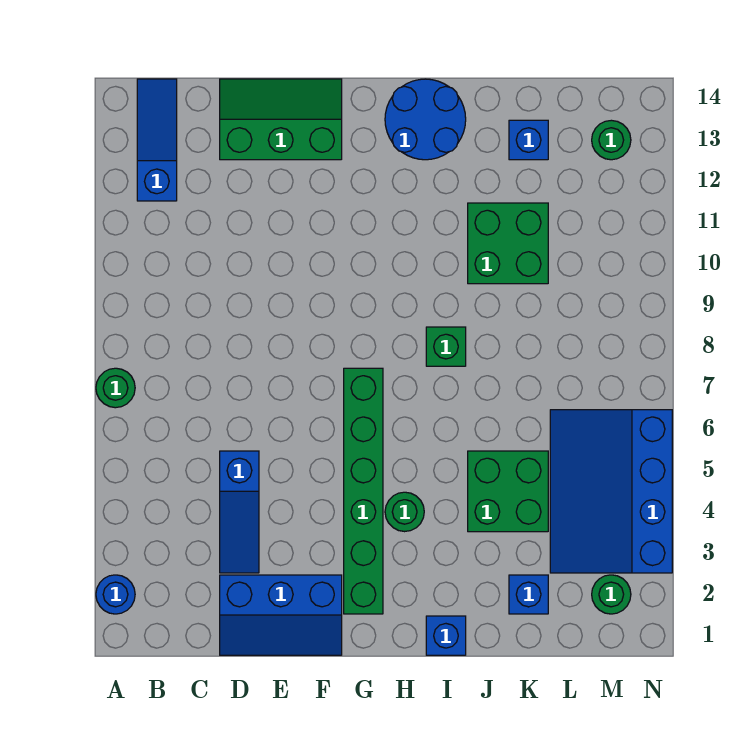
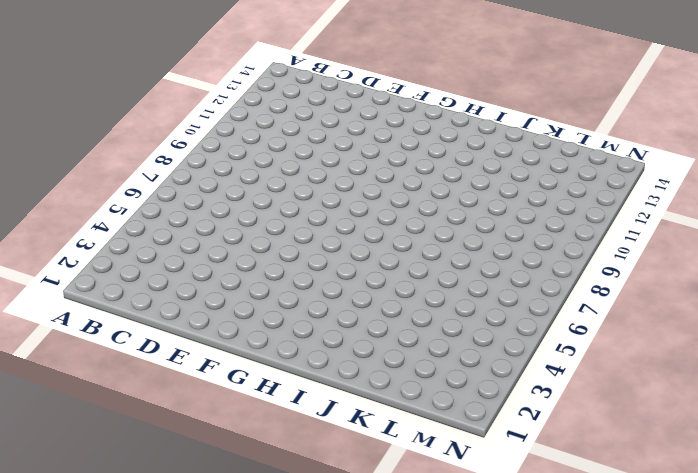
none -> blue 1x1 round brick [96,575,135,614]
none -> green 1x1 round brick [96,368,135,408]
none -> blue 1x3 slope [137,79,177,201]

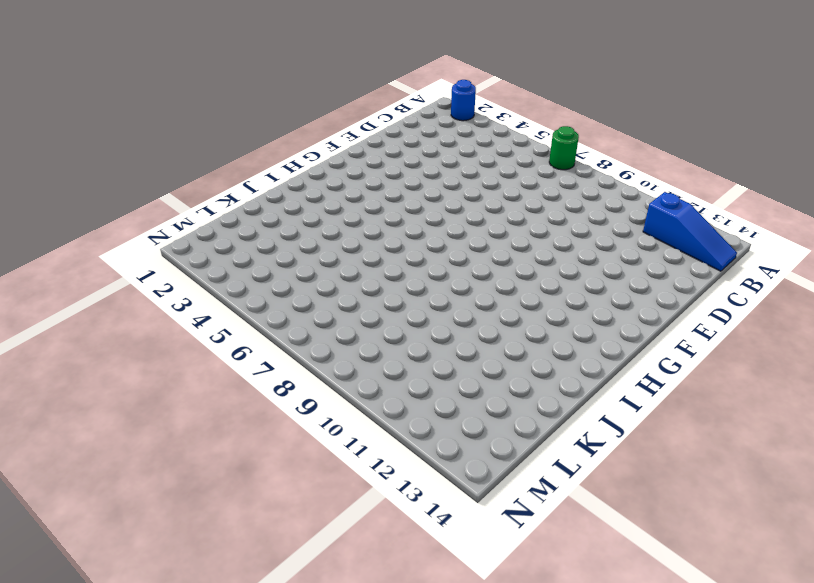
none -> blue 2x3 slope [220,575,342,655]
none -> blue 1x3 slope [220,451,259,573]
none -> green 2x3 slope [220,79,342,160]

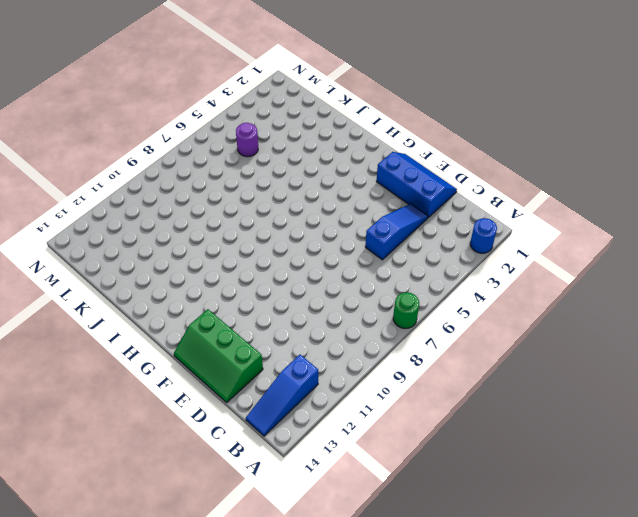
purple 1x1 round brick [236,123,258,157] -> blue 3x4 slope [550,410,672,573]
none -> green 1x6 brick [344,368,383,614]
none -> green 1x1 round brick [385,492,424,532]
none -> blue 2x2 round brick [385,79,466,160]

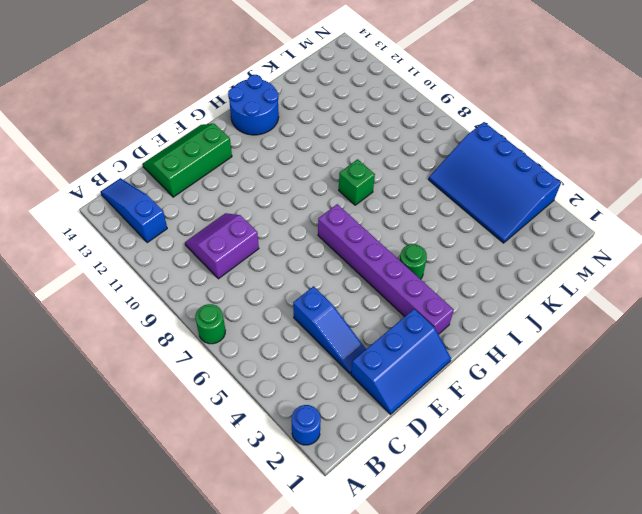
purple 2x2 slope [185,213,259,279] -> none
purple 1x6 brick [318,204,454,334] -> green 1x6 brick [344,368,383,614]
none -> blue 1x1 brick [426,616,466,655]
none -> green 2x2 brick [468,451,548,532]
none -> green 2x2 brick [468,203,548,284]

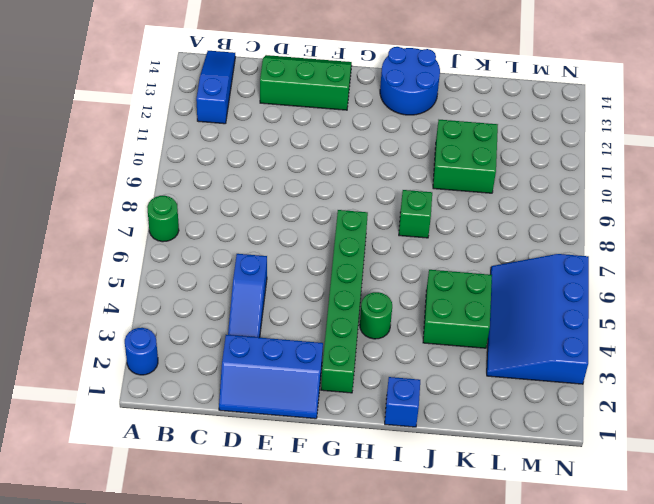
none -> blue 1x1 brick [509,575,548,614]
none -> blue 1x1 brick [509,120,548,160]
none -> green 1x1 round brick [592,575,631,614]

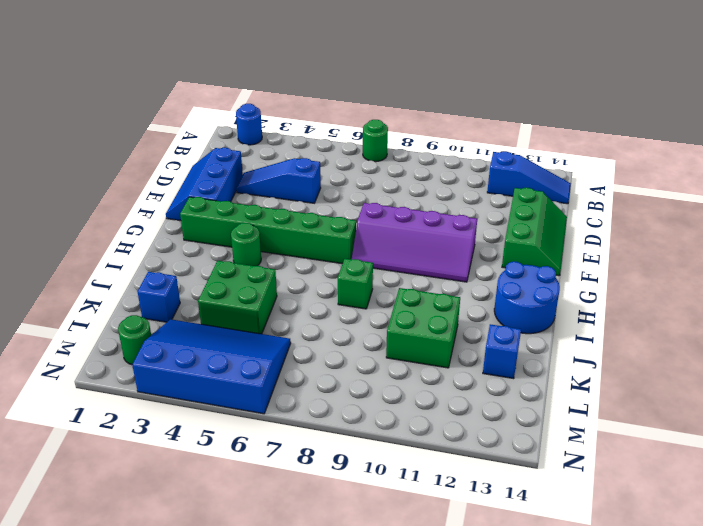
purple 2x4 slope [352,203,477,282] -> none
none -> blue 1x1 brick [426,616,466,655]
none -> green 1x1 round brick [592,120,631,160]

